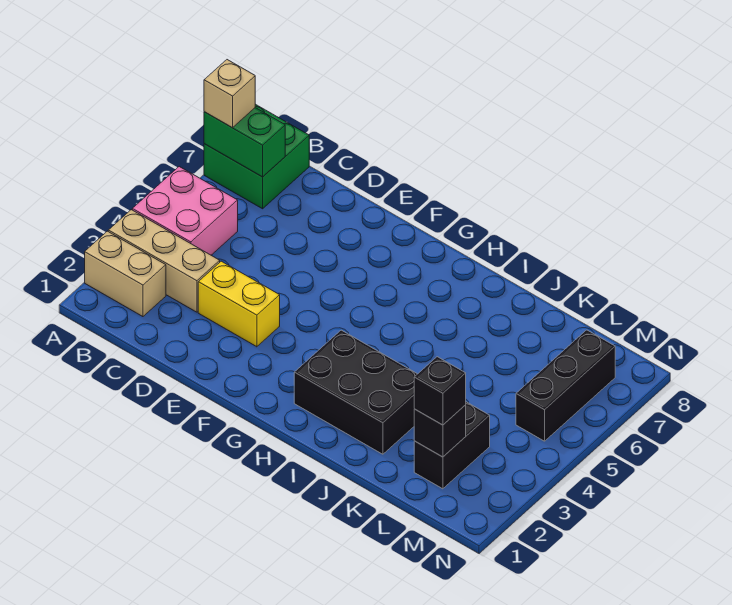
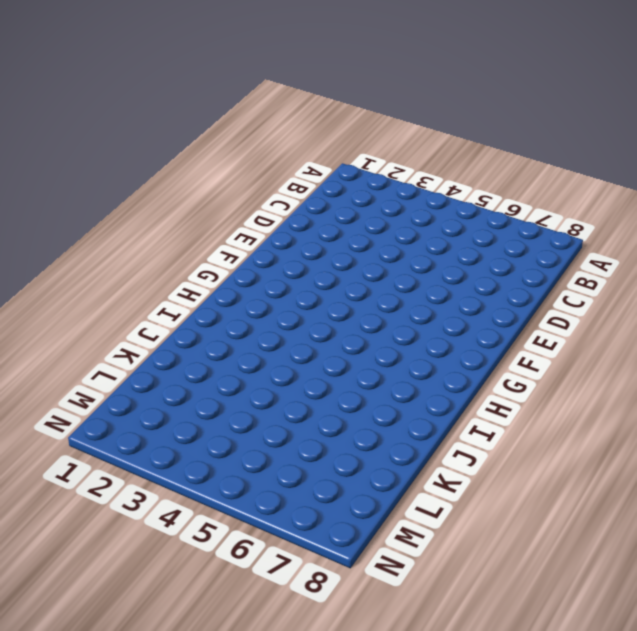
none -> tan 1x2 brick [85,231,166,317]
none -> tan 1x3 brick [108,210,220,312]
none -> pink 2x2 brick [132,167,238,255]

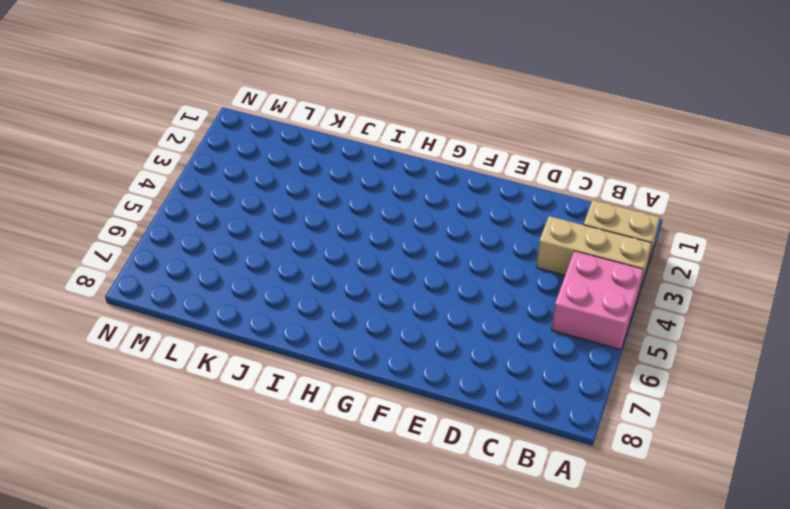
none -> green 2x2 brick [204,104,309,209]
none -> yellow 1x2 brick [198,261,280,347]
none -> black 2x3 brick [294,330,417,454]

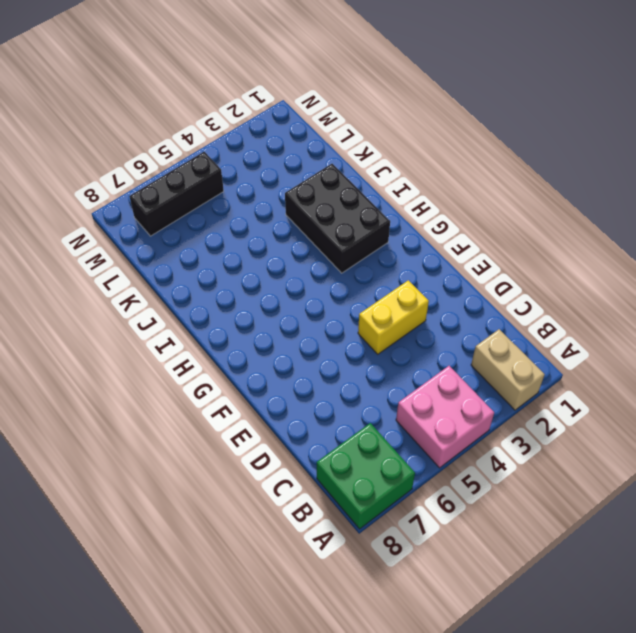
yellow 1x2 brick [358,280,429,354] -> yellow 1x2 brick turned to [198,261,280,347]
none -> tan 1x3 brick [108,210,220,312]
none -> black 1x2 brick [414,402,490,489]
none -> green 1x2 brick [204,108,285,177]

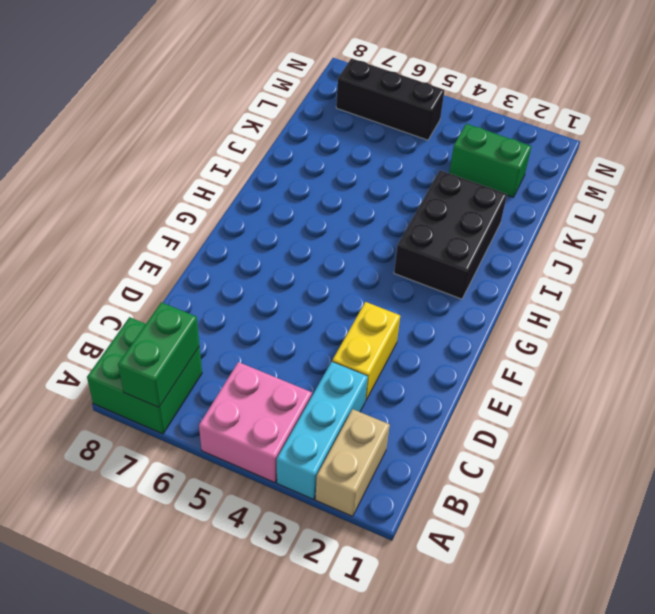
cyan 1x3 brick [277,362,368,499] -> tan 1x3 brick [108,210,220,312]
green 1x2 brick [449,124,531,197] -> black 1x2 brick [414,402,490,489]
none -> black 1x1 brick [414,405,466,457]
none -> tan 1x1 brick [204,60,255,128]
none -> black 1x1 brick [414,357,466,425]

